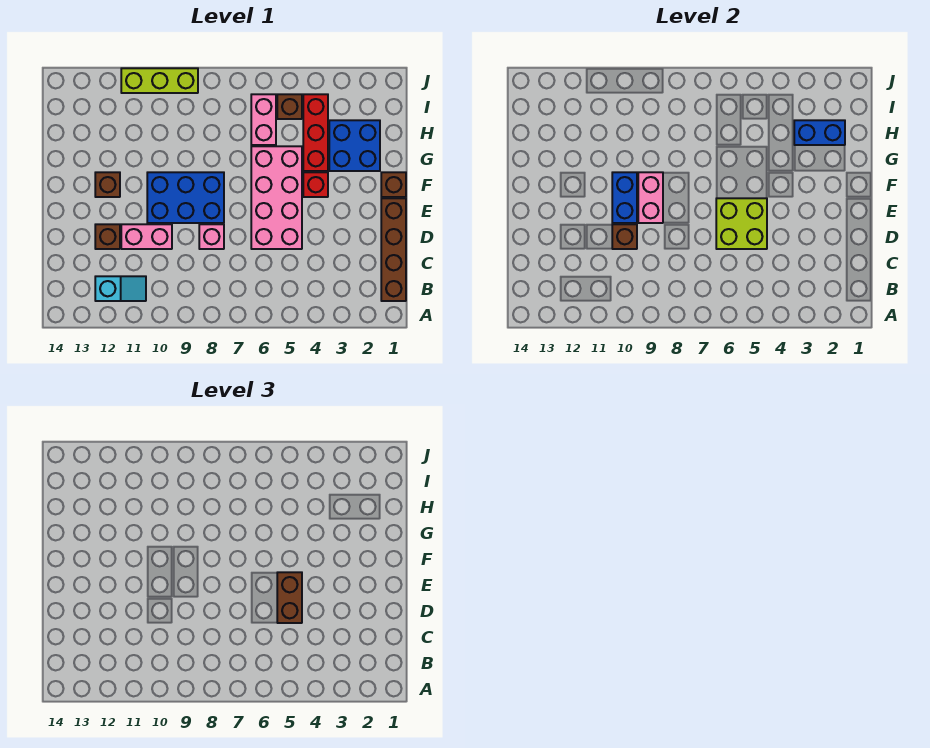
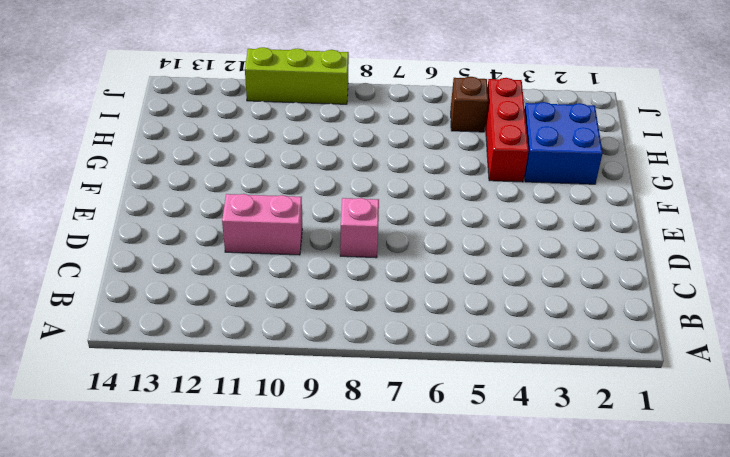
none -> brown 1x4 brick [381,198,406,301]
none -> cyan 1x2 slope [95,276,146,301]
none -> pink 2x4 brick [251,146,302,249]

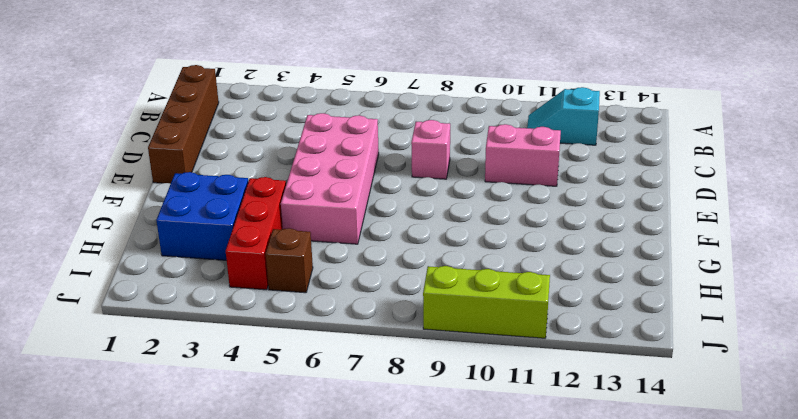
none -> brown 1x1 brick [95,224,120,249]
none -> blue 2x3 brick [147,172,224,223]
none -> brown 1x1 brick [381,172,406,197]

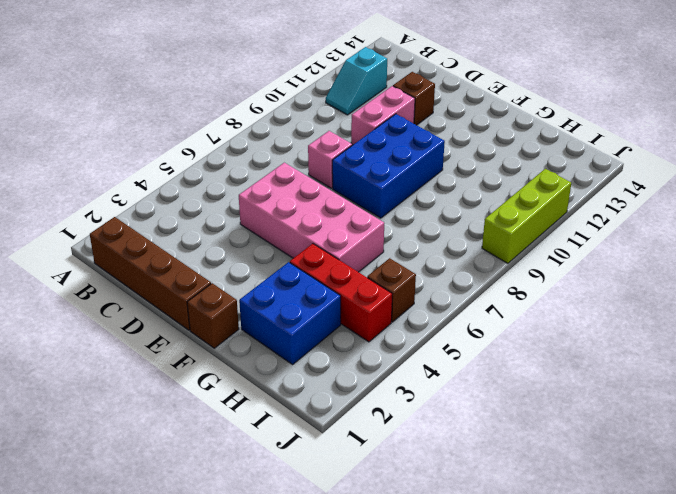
none -> red 1x1 brick [303,172,328,197]
none -> brown 1x1 brick [95,172,120,197]
none -> pink 1x2 brick [251,94,276,145]

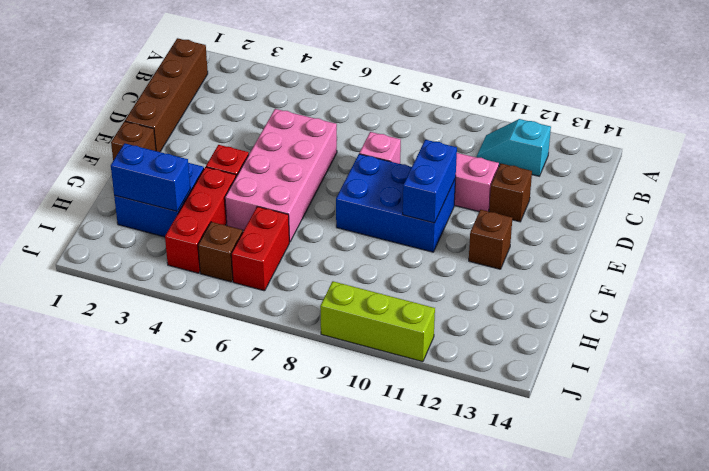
red 1x2 brick [231,207,289,291] -> pink 1x2 brick [251,94,276,145]
none -> lime 2x2 brick [716,198,767,249]
none -> brown 1x1 brick [612,224,637,249]
none -> pink 1x2 brick [638,172,663,223]

